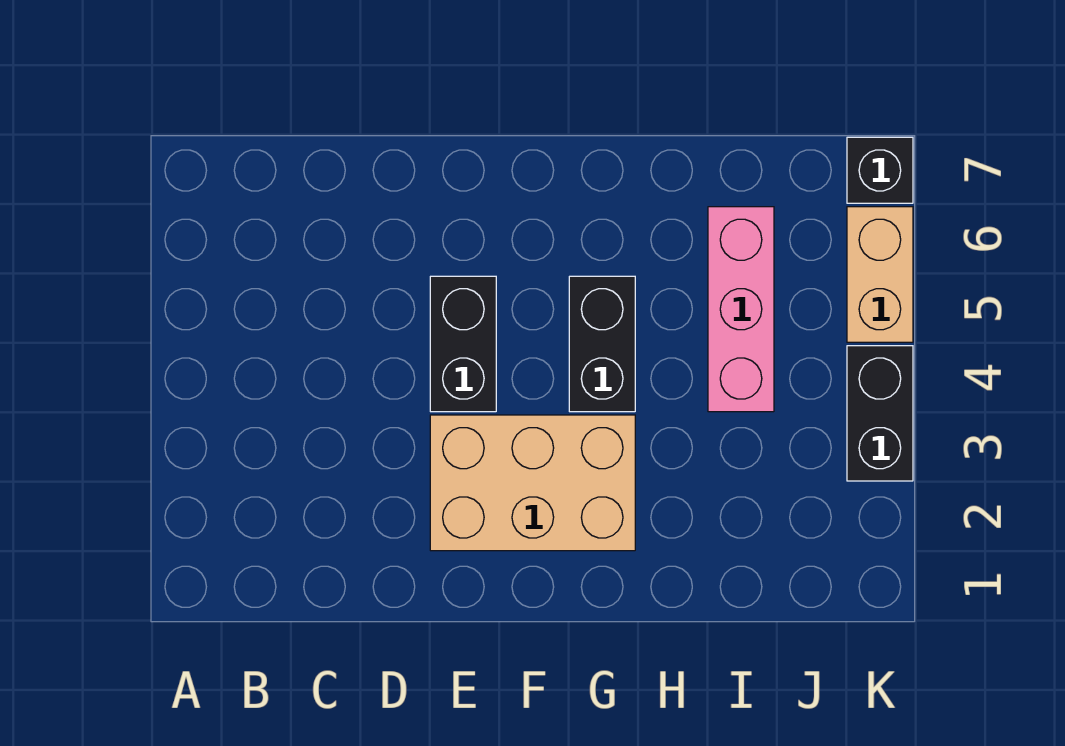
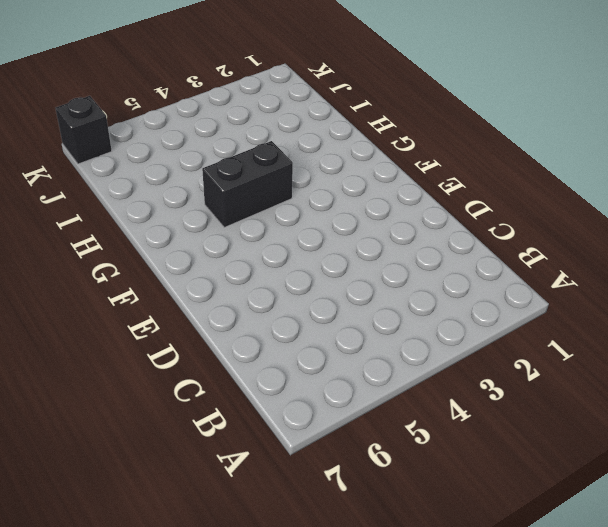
none -> tan 2x3 brick [430,415,635,551]
none -> black 1x2 brick [430,276,496,412]

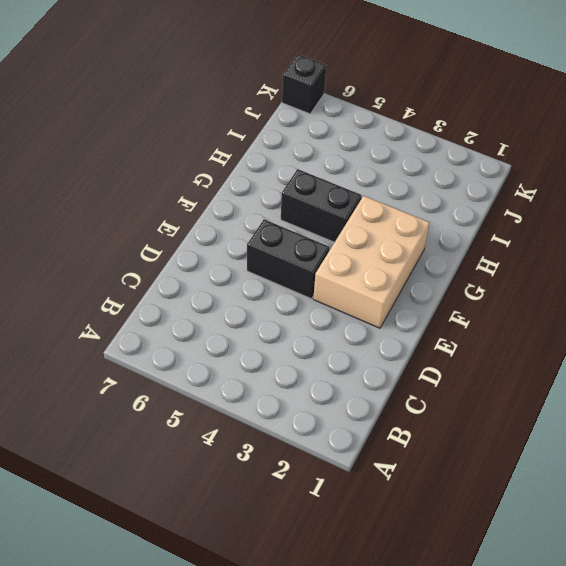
none -> pink 1x3 brick [708,207,774,412]
none -> black 1x2 brick [847,346,913,481]

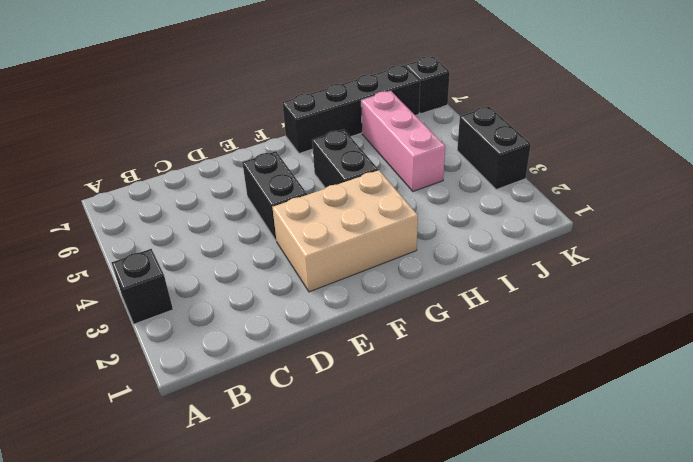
black 1x1 brick [112,249,173,324] -> none
black 1x4 brick [282,65,420,153] -> none
none -> tan 1x2 brick [847,207,913,342]

